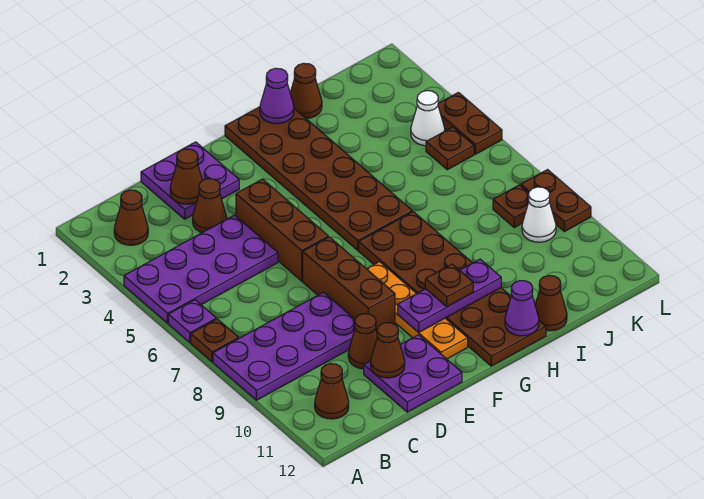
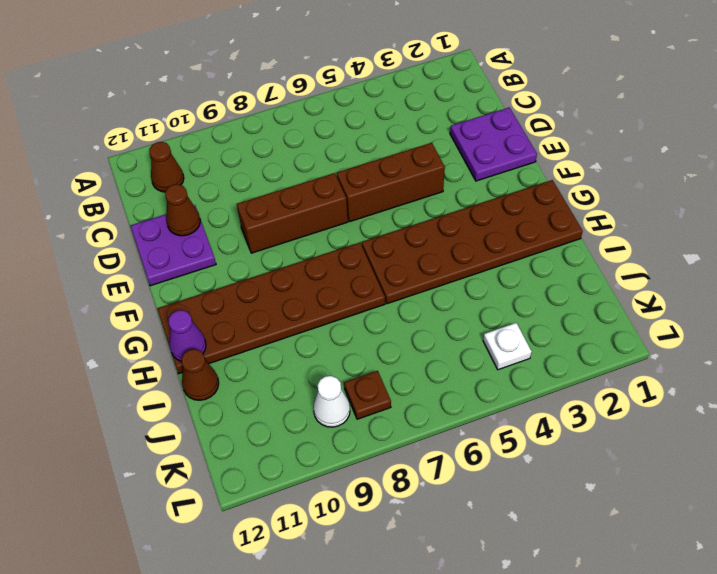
white 1x1 plate [483,323,532,370] -> white 1x1 cone [411,91,445,146]
none -> purple 2x4 plate [124,215,278,323]
none -> purple 1x1 plate [168,300,216,342]
none -> brown 1x1 plate [191,319,239,362]

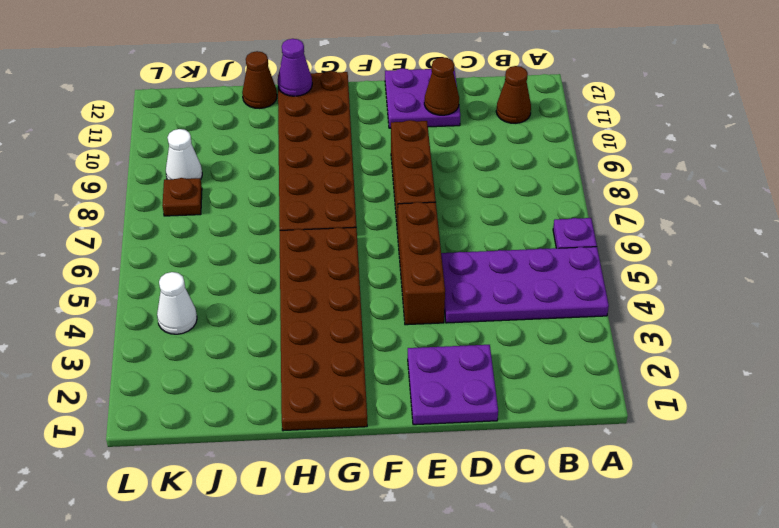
none -> brown 1x1 plate [191,319,239,362]
none -> purple 2x4 plate [213,292,355,400]
none -> brown 1x1 cone [114,190,148,245]

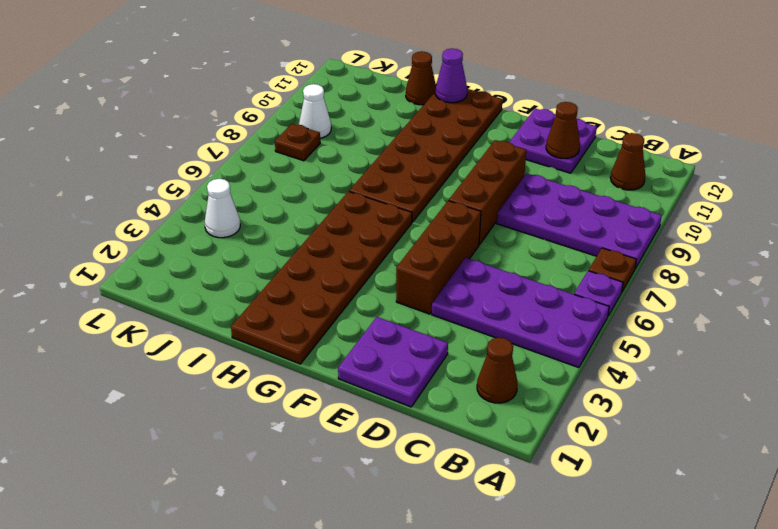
none -> brown 1x1 cone [193,179,227,233]
none -> brown 1x1 cone [348,314,377,369]
none -> orange 1x4 plate [367,262,468,359]

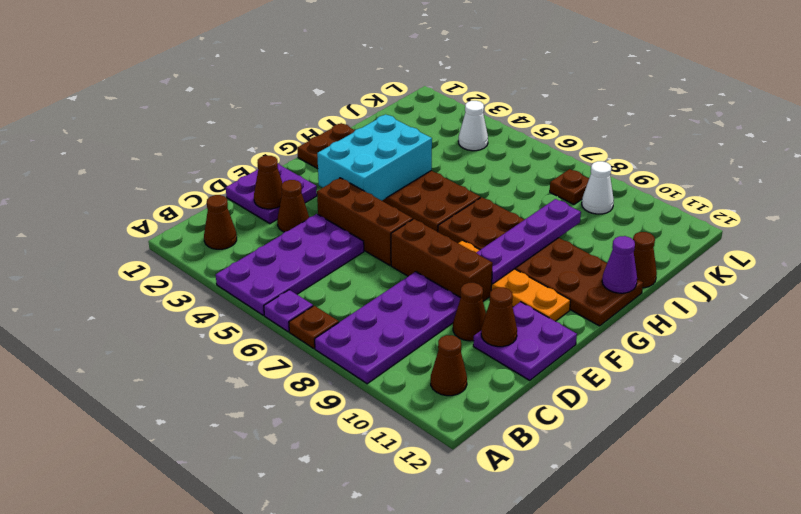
cyan 2x3 brick [317,114,432,201] -> none
purple 1x4 plate [476,199,581,284] -> none
none -> brown 1x1 cone [290,63,322,119]
none -> brown 1x1 plate [426,127,474,170]
none -> brown 1x2 plate [438,92,502,154]

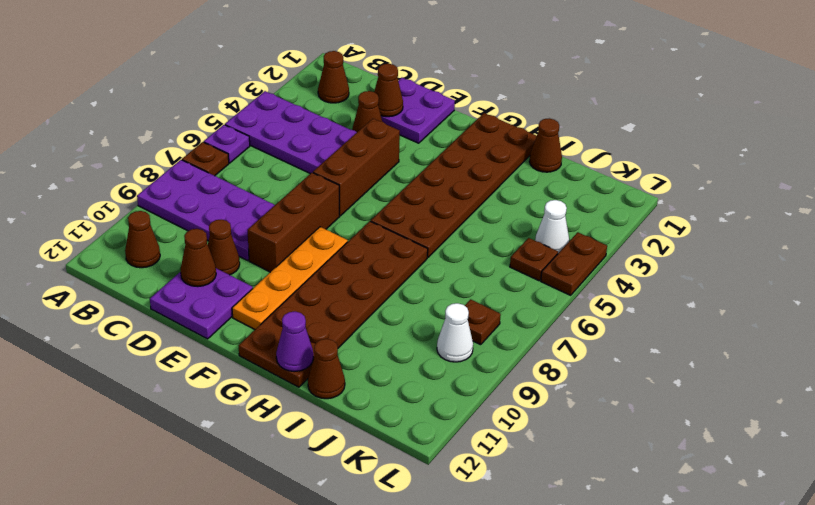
none -> brown 1x2 plate [521,170,591,232]
none -> purple 1x3 plate [398,259,501,333]
none -> purple 1x1 cone [260,68,294,124]

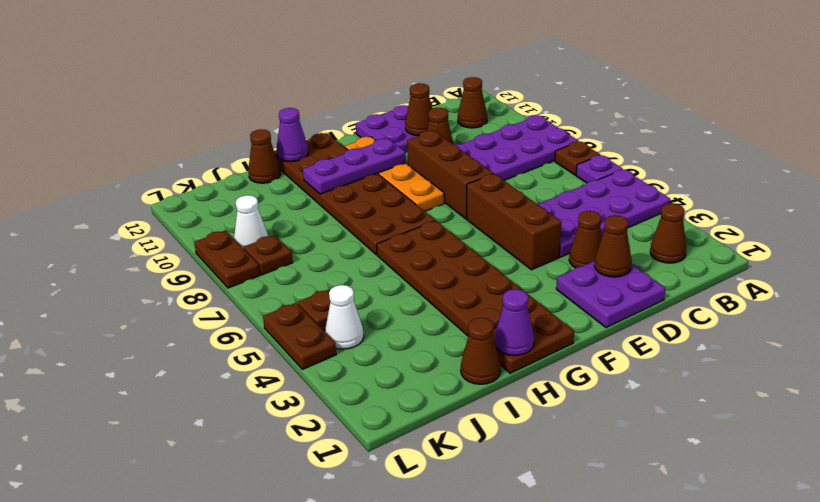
none -> brown 1x1 plate [425,264,473,307]

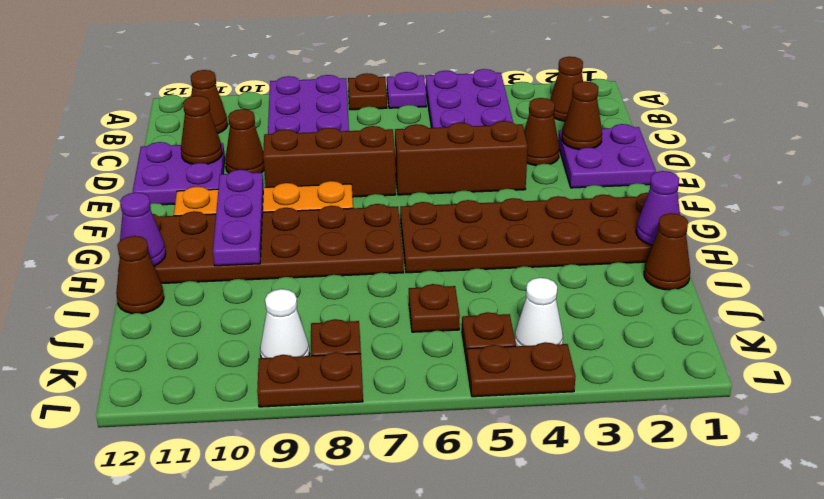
brown 1x1 plate [409,284,460,332] -> brown 1x1 plate moved to [425,264,473,307]

